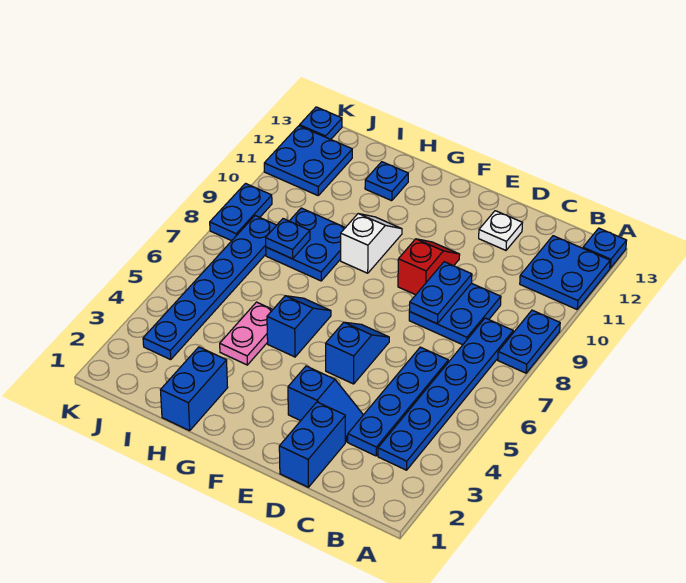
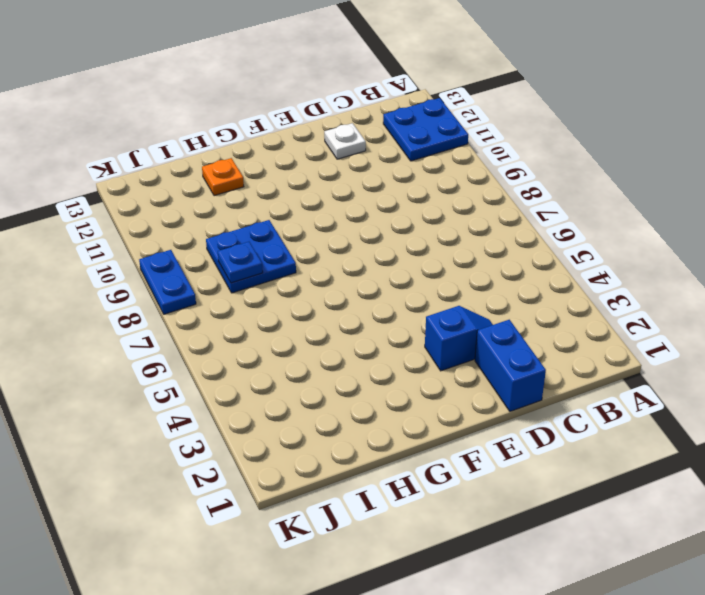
orange 1x1 plate [202,158,244,196] -> blue 1x1 plate [365,162,408,201]
none -> blue 1x2 plate [498,310,560,373]
none -> blue 1x1 plate [583,228,627,268]
none -> blue 1x6 plate [378,318,513,470]

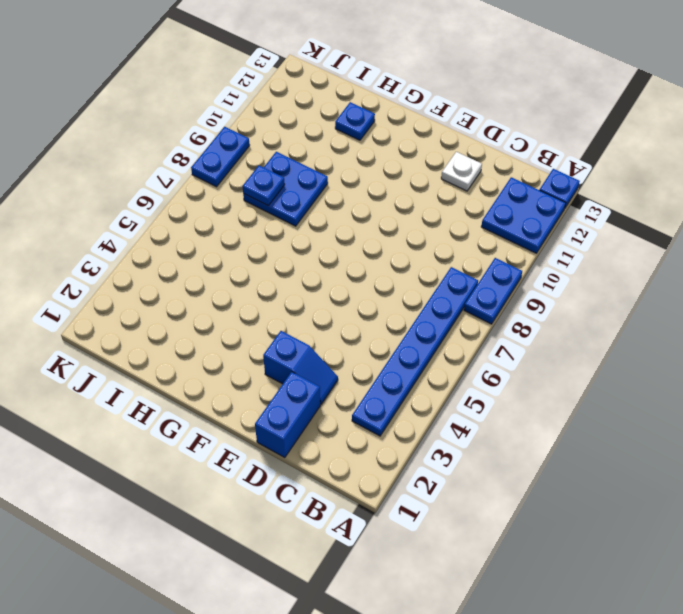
none -> blue 1x4 plate [348,347,448,456]
none -> blue 2x2 plate [409,283,501,345]
none -> blue 1x2 slope [326,322,389,384]

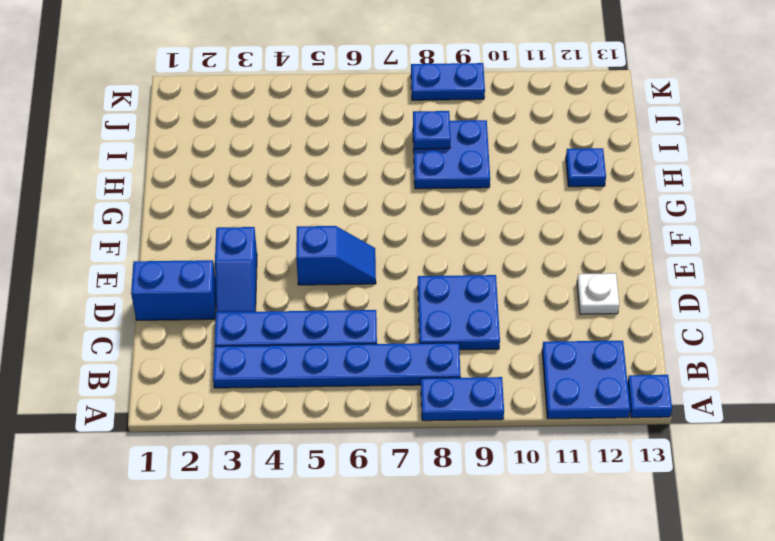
none -> red 1x2 slope [398,239,460,295]
none -> blue 1x2 slope [267,296,331,357]
none -> white 1x2 slope [341,214,402,273]

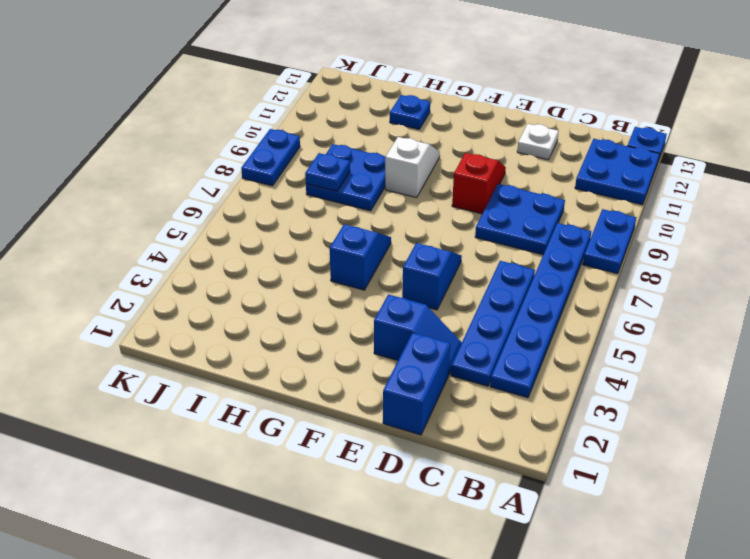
none -> blue 1x2 brick [161,347,228,431]
none -> pink 1x2 plate [220,302,273,365]
none -> blue 1x6 plate [143,216,276,360]

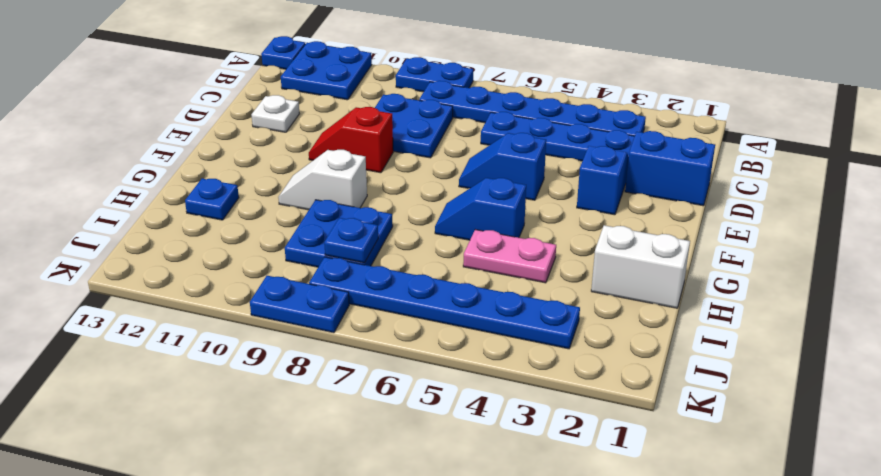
white 1x2 brick [591,225,690,308] -> blue 1x2 brick [161,347,228,431]
none -> blue 2x2 plate [264,126,352,195]
none -> blue 1x1 plate [300,107,342,139]
none -> blue 1x2 plate [409,262,472,324]

